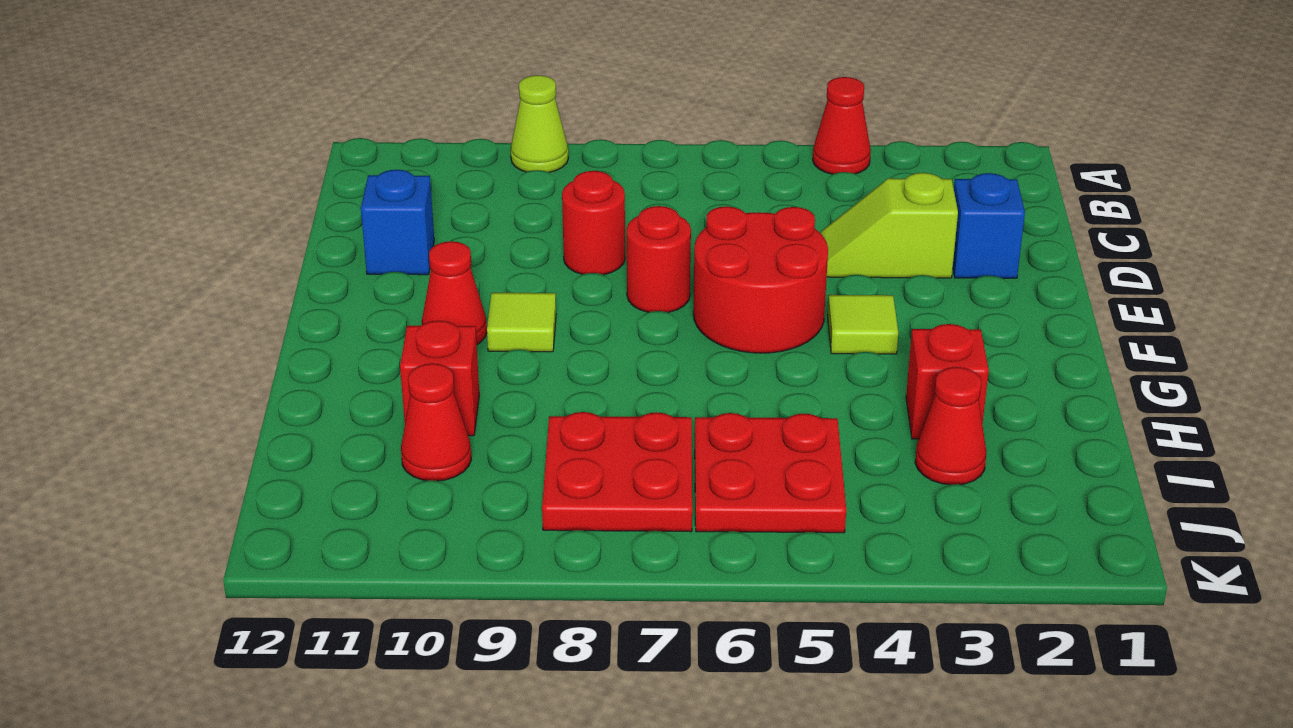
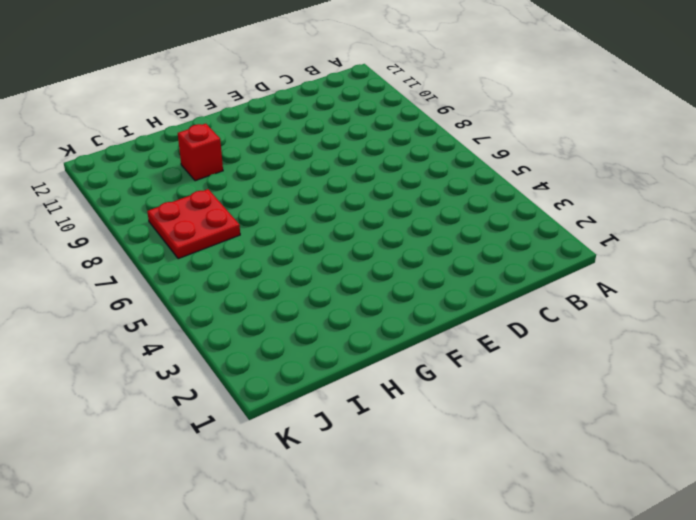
none -> red 1x1 cone [813,77,871,174]
none -> lime 1x1 cone [511,75,568,172]
none -> blue 1x1 brick [953,173,1025,278]

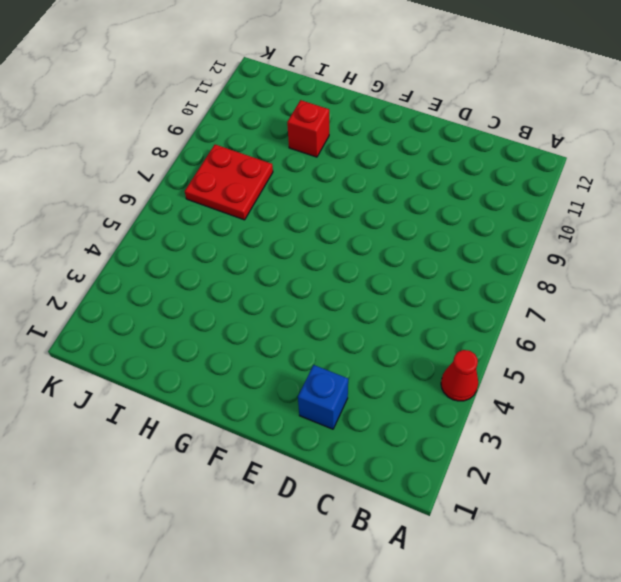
none -> lime 1x1 cone [511,75,568,172]
none -> lime 1x2 slope [821,173,958,278]
none -> red 1x1 round brick [562,171,625,275]

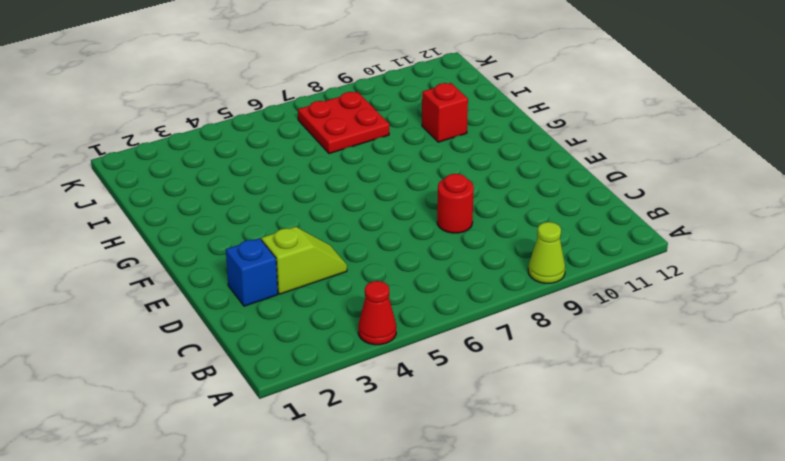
none -> blue 1x1 brick [361,170,434,275]
none -> red 2x2 round brick [693,206,828,353]
none -> red 1x1 round brick [627,206,691,313]

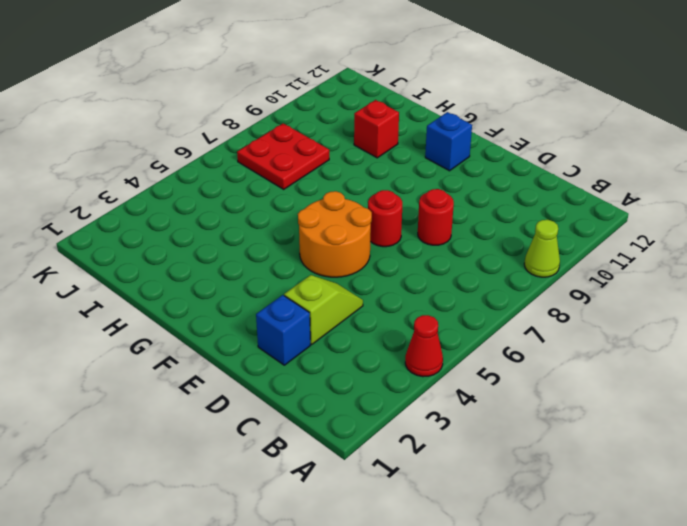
orange 2x2 round brick [298,191,372,277] -> red 2x2 round brick [693,206,828,353]
blue 1x1 brick [425,112,472,171] -> blue 1x1 brick moved to [361,170,434,275]
none -> lime 1x1 tile [828,295,898,354]
none -> lime 1x1 tile [487,293,556,352]
none -> red 1x1 cone [422,241,487,344]

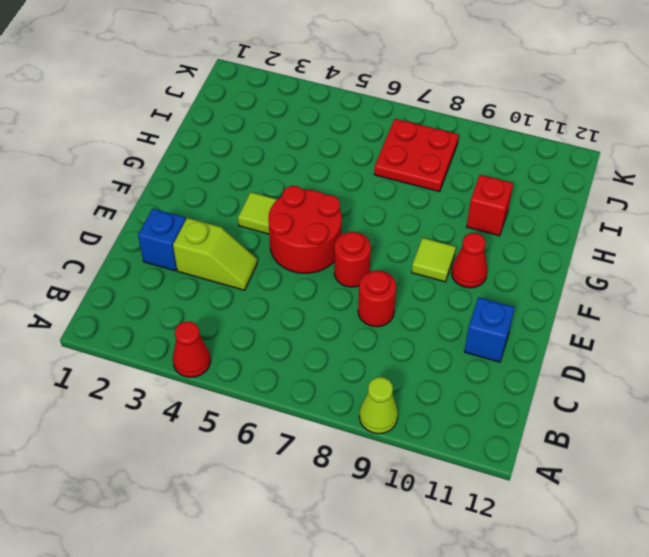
none -> red 1x1 brick [906,324,989,439]
none -> red 1x1 cone [915,367,986,485]
none -> red 2x2 plate [695,413,846,533]

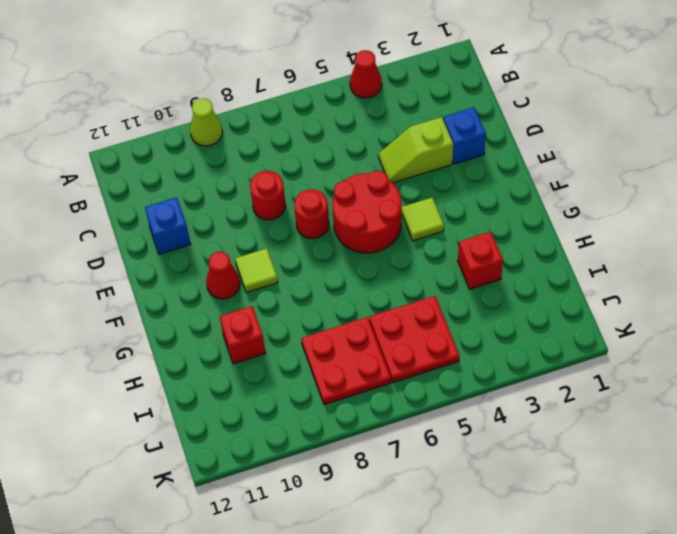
none -> red 1x1 cone [915,367,986,485]
none -> red 1x1 cone [401,363,471,481]

